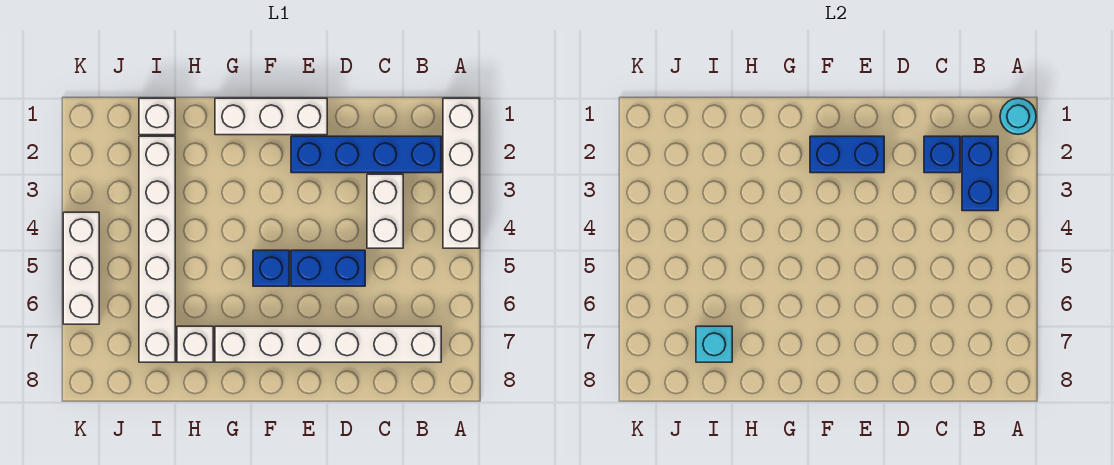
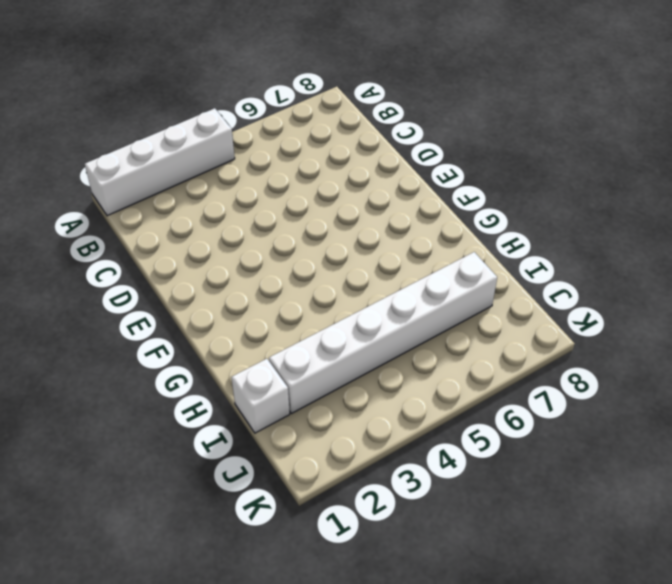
none -> blue 1x4 brick [291,136,441,173]
none -> white 1x6 brick [215,326,441,362]
none -> white 1x2 brick [367,174,403,248]

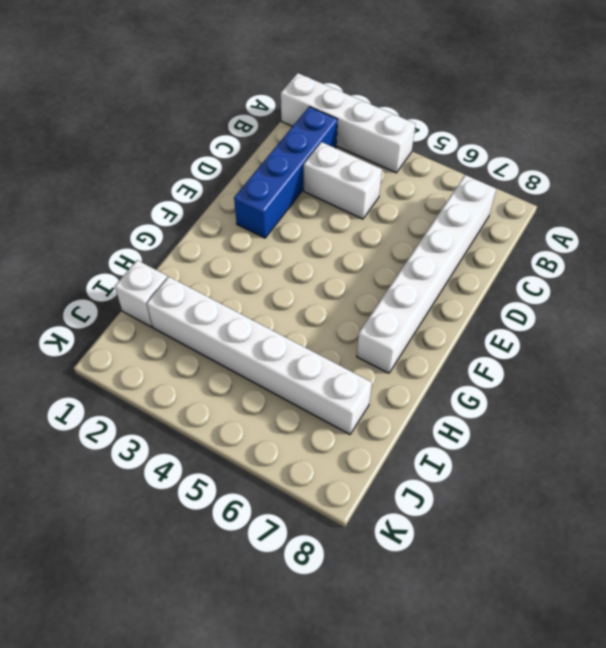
none -> blue 1x2 brick [291,250,365,286]
none -> white 1x3 brick [215,98,327,135]
none -> blue 1x1 brick [253,250,289,286]

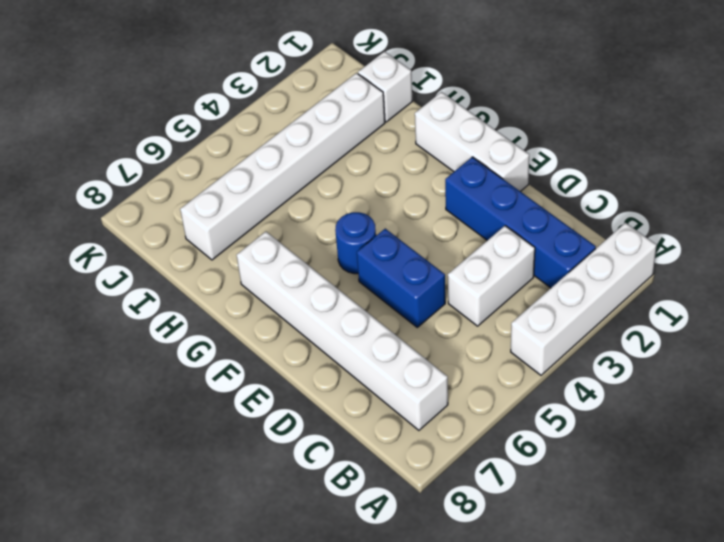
blue 1x1 round brick [335,212,376,274] -> blue 1x1 brick [253,250,289,286]
none -> white 1x1 brick [177,326,213,362]
none -> white 1x3 brick [63,212,99,324]
none -> cyan 1x1 round brick [1000,98,1036,134]

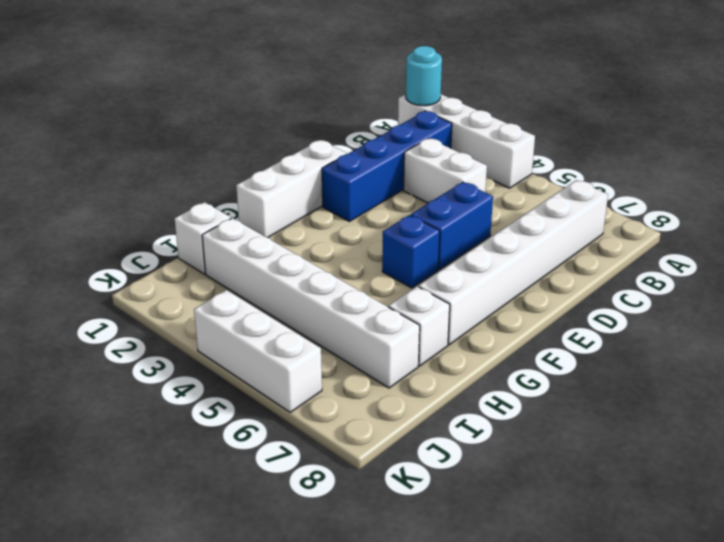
none -> blue 1x2 brick [962,136,998,211]
none -> blue 1x1 brick [924,136,960,173]
none -> blue 1x2 brick [810,136,884,173]

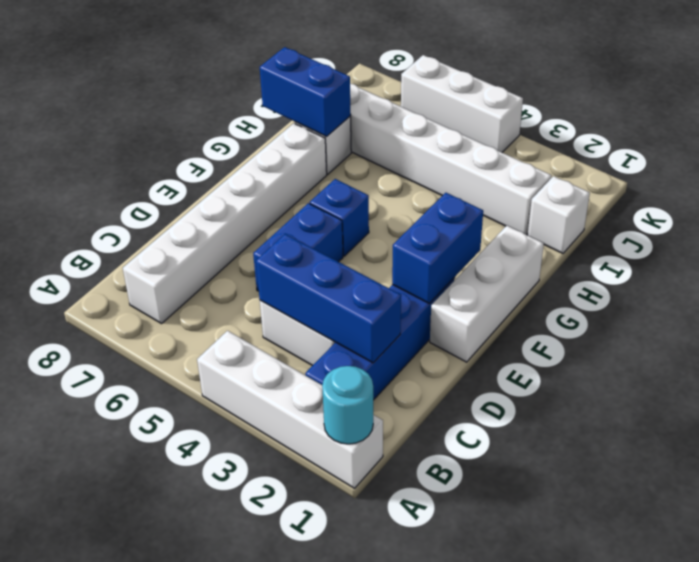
blue 1x3 brick [256,234,401,363] -> blue 1x1 brick [924,136,960,173]
blue 1x2 brick [260,47,351,136] -> blue 1x2 brick moved to [962,136,998,211]
none -> cyan 1x1 brick [696,326,732,362]

